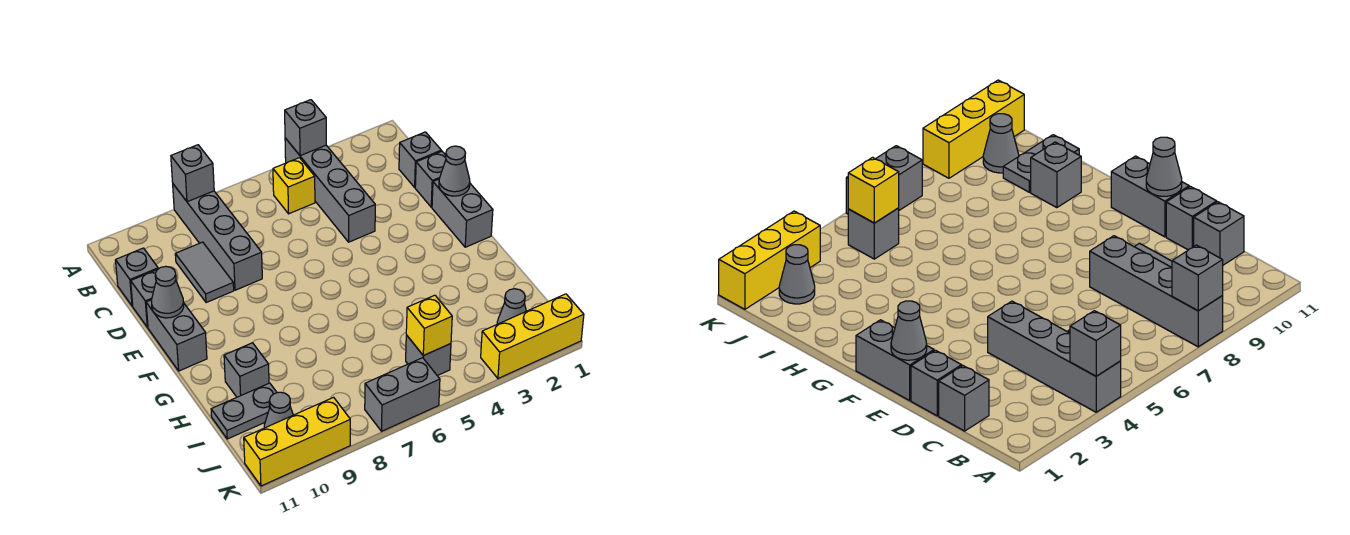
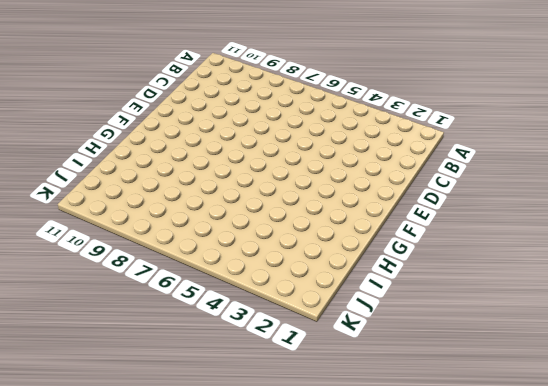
none -> grey 1x4 brick [285,138,375,242]
none -> grey 1x4 brick [173,184,262,290]
none -> yellow 1x1 brick [273,158,315,214]

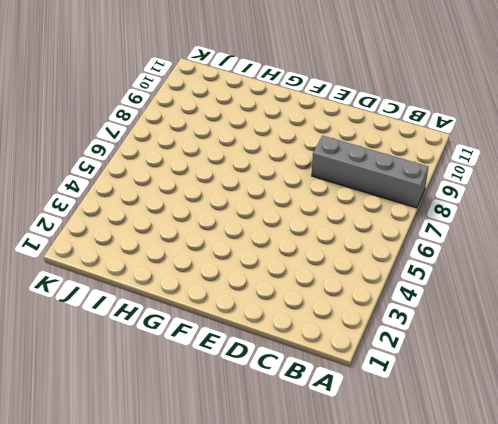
none -> grey 1x4 brick [285,138,375,242]
none -> yellow 1x1 brick [273,158,315,214]
none -> grey 1x1 brick [399,132,441,187]

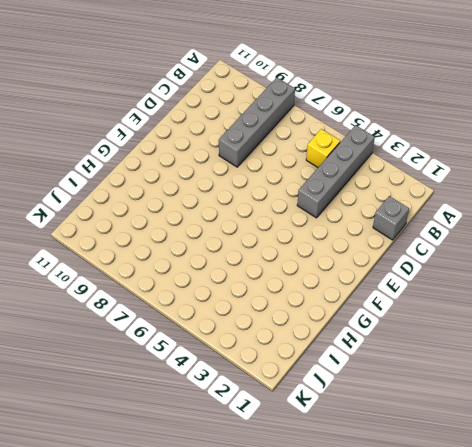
none -> grey 1x2 tile [175,242,234,303]
none -> grey 1x1 brick [116,248,158,306]
none -> grey 1x1 brick [415,151,446,207]

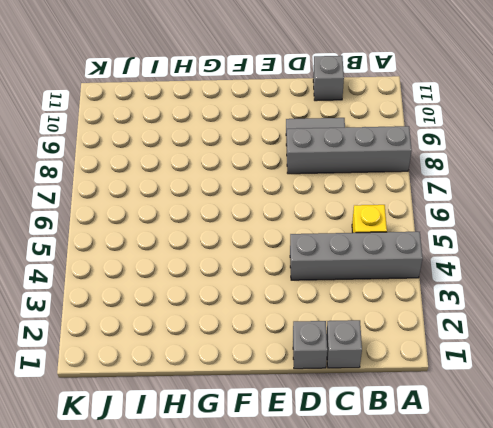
none -> grey 1x1 brick [131,270,157,327]
none -> grey 1x2 brick [432,179,493,247]
none -> grey 1x2 brick [146,300,207,371]

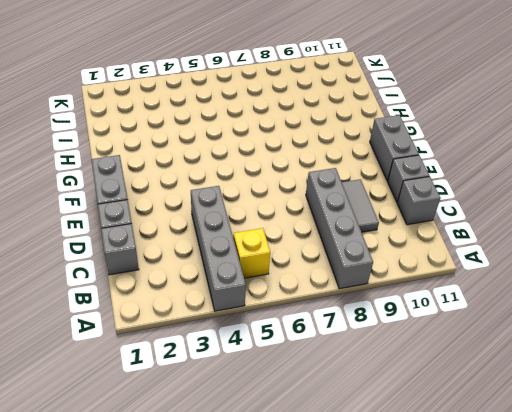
none -> grey 1x1 brick [224,343,269,397]
none -> grey 1x2 plate [211,383,277,439]
none -> grey 1x1 cone [497,289,526,324]

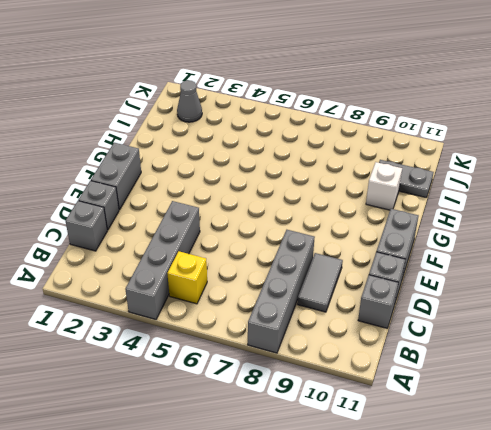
white 1x1 brick [366,162,402,210] -> grey 1x1 brick [224,343,269,397]
none -> grey 1x1 brick [406,335,451,376]
none -> grey 1x1 cone [264,392,293,428]
none -> yellow 1x3 brick [481,294,584,378]

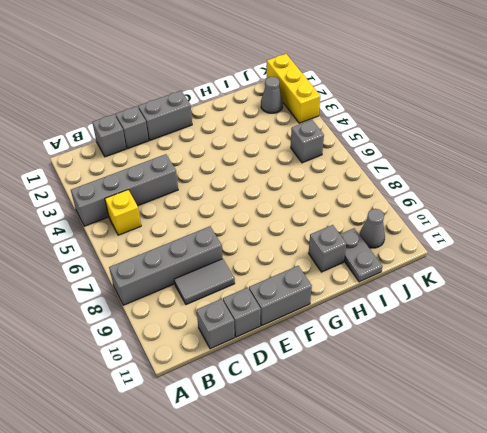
none -> grey 1x2 brick [365,358,440,431]
none -> yellow 1x3 brick [244,397,350,486]
none -> grey 1x1 brick [285,100,326,156]

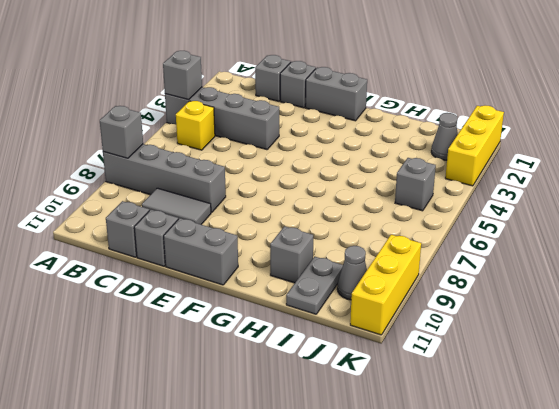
none -> grey 1x2 brick [365,358,440,431]
none -> grey 1x1 cone [439,146,470,196]
none -> grey 1x1 cone [151,266,184,318]

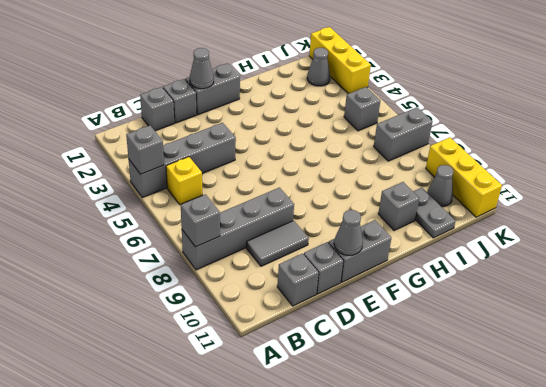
grey 1x2 brick [374,107,433,161] -> grey 1x2 brick turned to [365,358,440,431]
none -> yellow 1x1 brick [406,295,452,356]

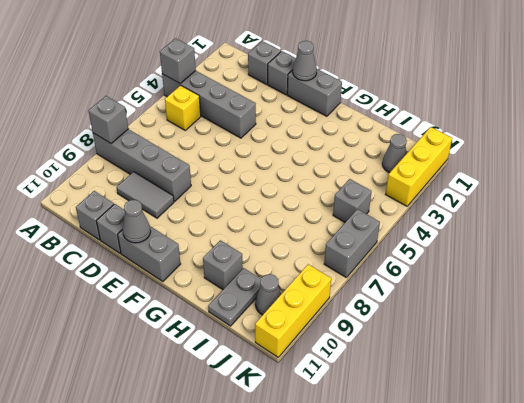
none -> yellow 1x1 brick [406,295,452,356]

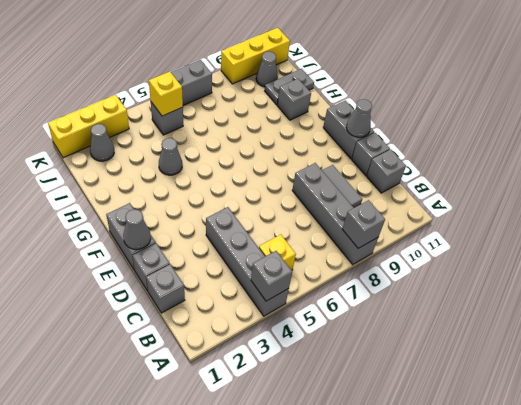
grey 1x1 cone [159,138,182,175] -> none

